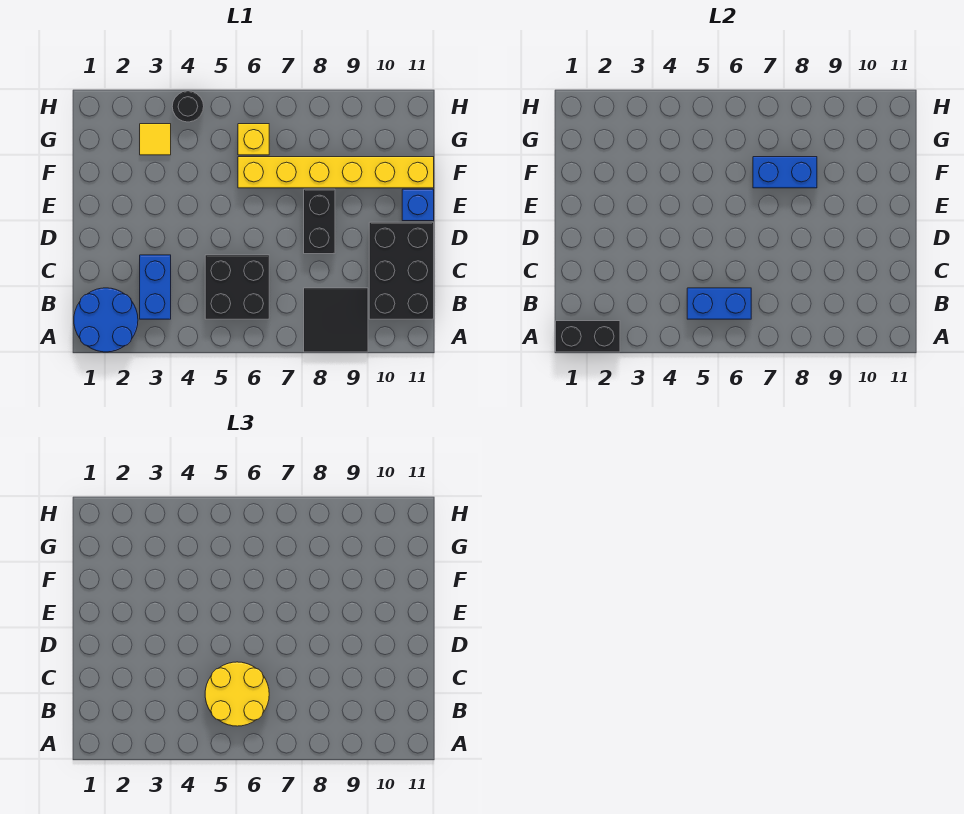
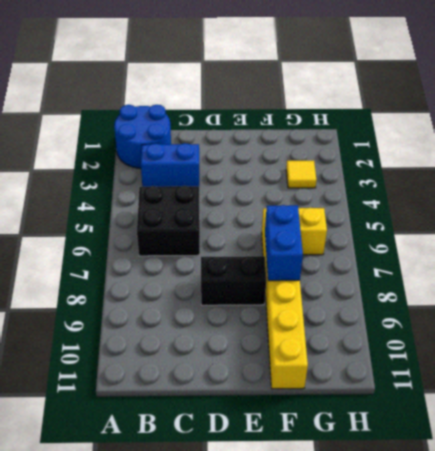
none -> black 2x2 tile [304,288,368,352]
none -> black 2x3 brick [369,222,434,319]
none -> blue 1x1 brick [402,189,434,221]

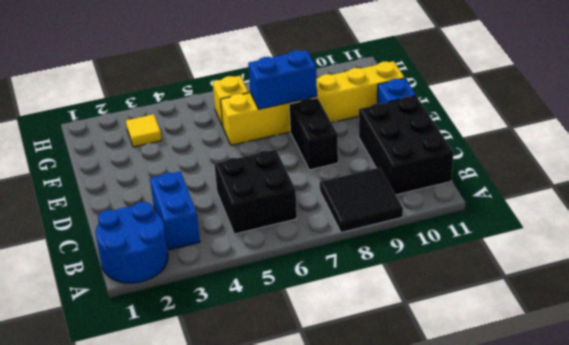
none -> black 1x1 round brick [172,91,204,122]
none -> black 1x2 brick [556,321,620,352]
none -> blue 1x2 brick [687,288,751,319]

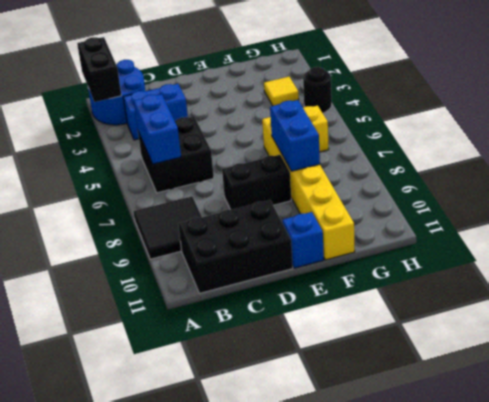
none -> yellow 2x2 round brick [205,662,269,726]

